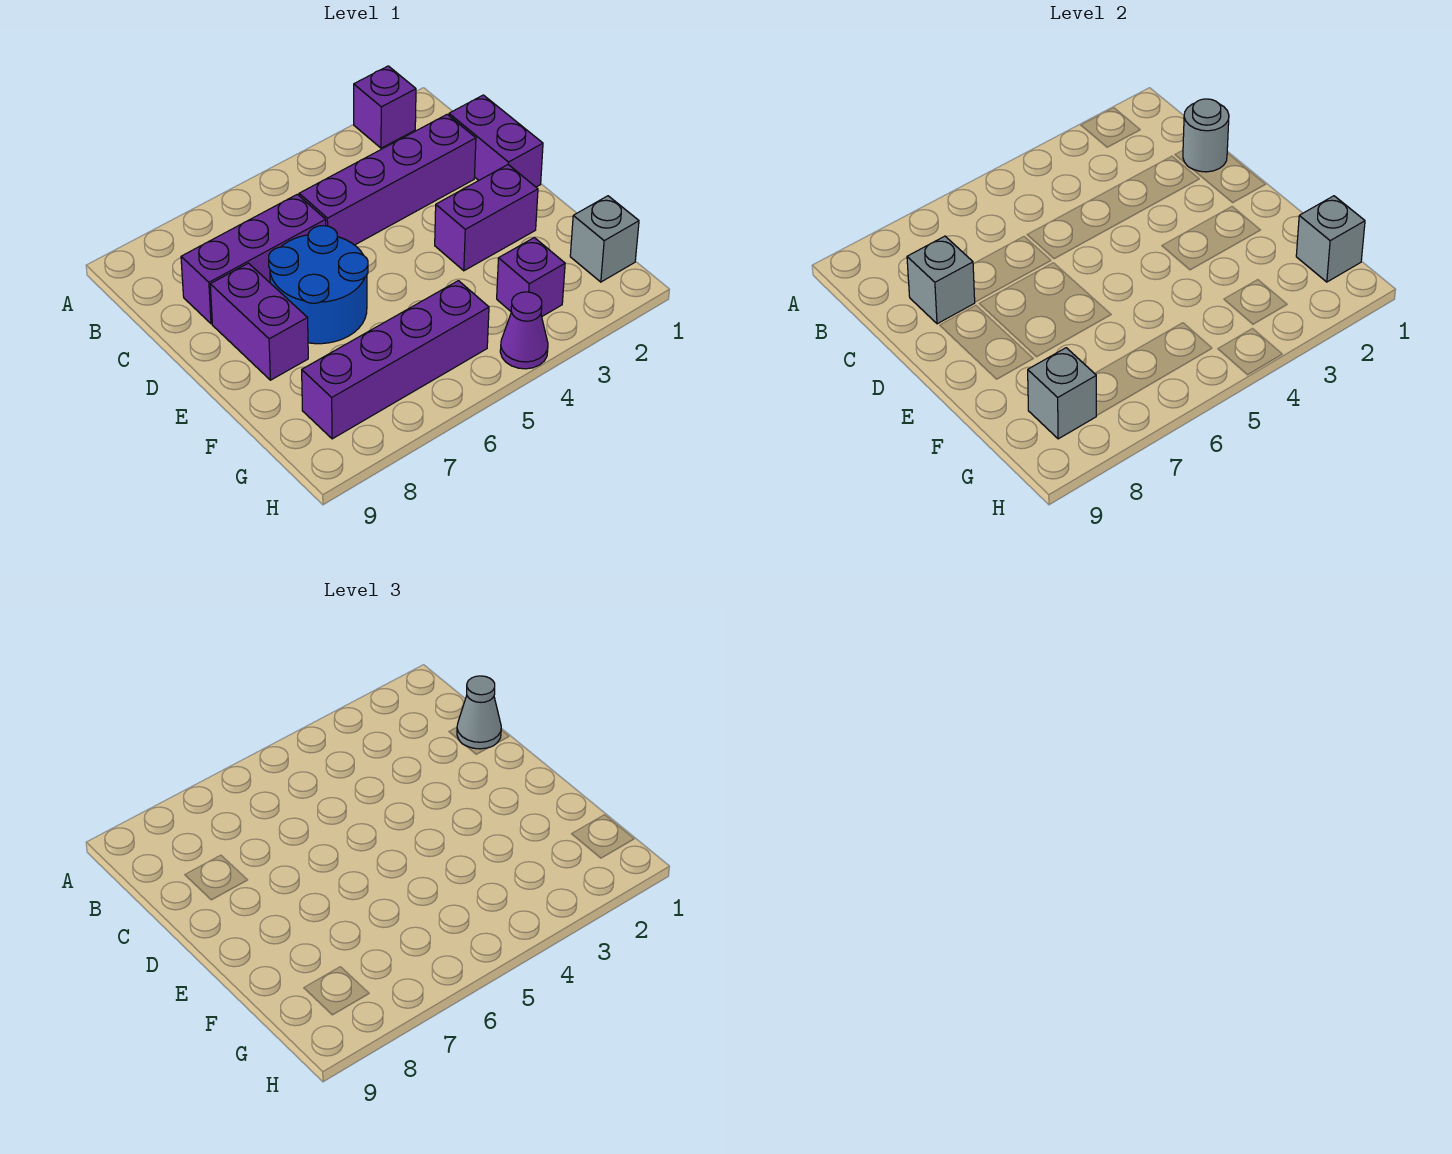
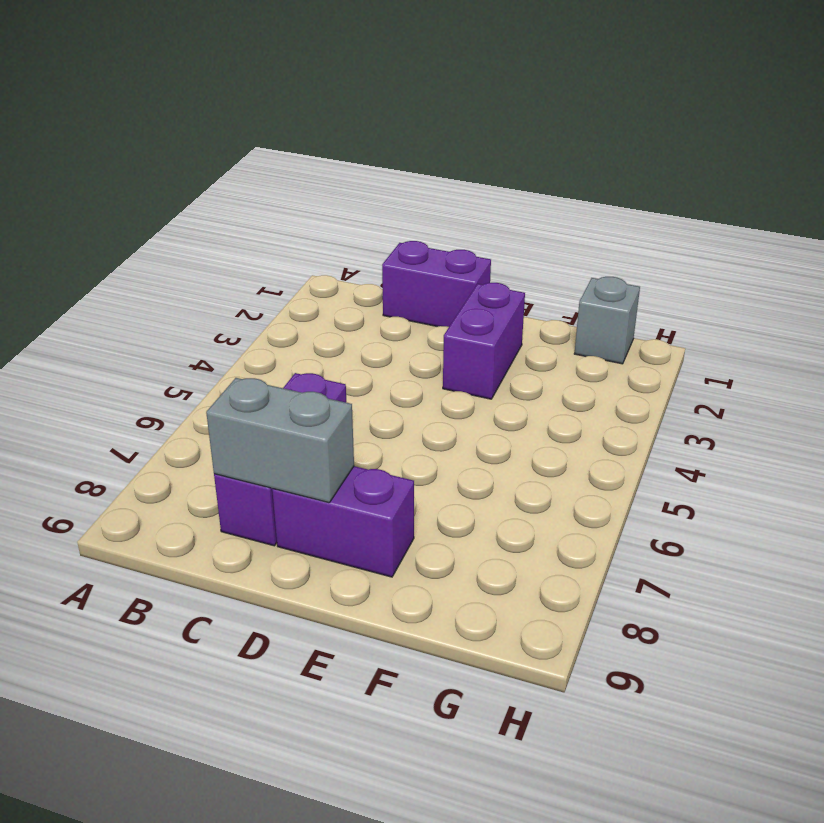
grey 1x2 brick [206,378,354,503] -> grey 1x1 brick [907,236,975,324]
none -> purple 1x1 brick [354,66,416,148]
none -> purple 1x4 brick [299,115,476,245]
none -> blue 2x2 round brick [269,226,368,344]

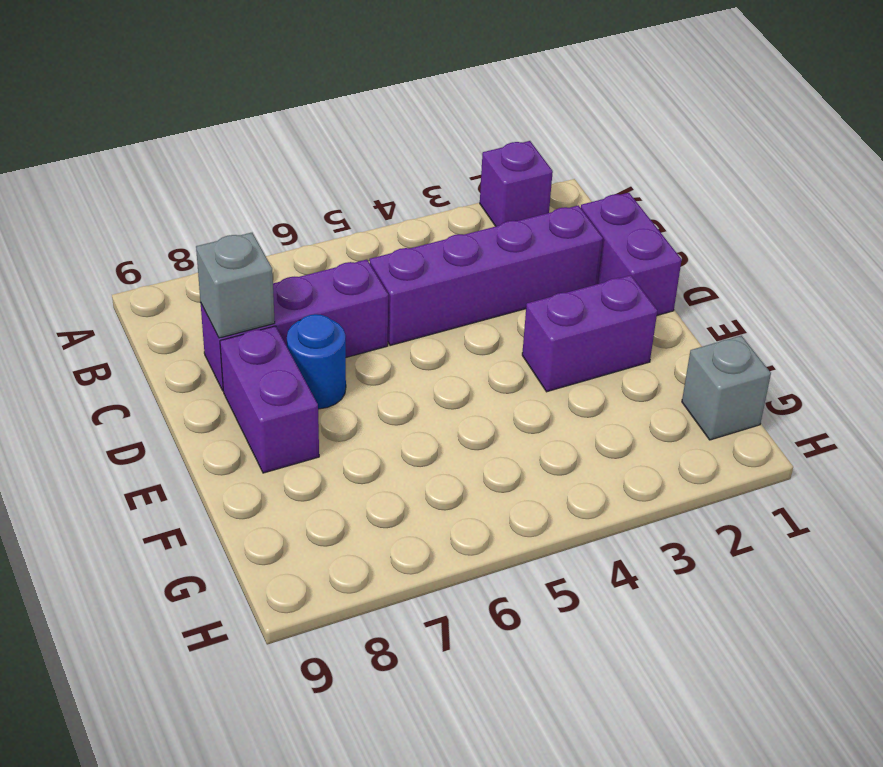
blue 1x1 round brick [287,314,346,409] -> blue 2x2 round brick [269,226,368,344]
none -> purple 1x1 brick [497,238,565,316]
none -> purple 1x4 brick [302,281,489,439]
none -> purple 1x1 cone [500,292,548,369]

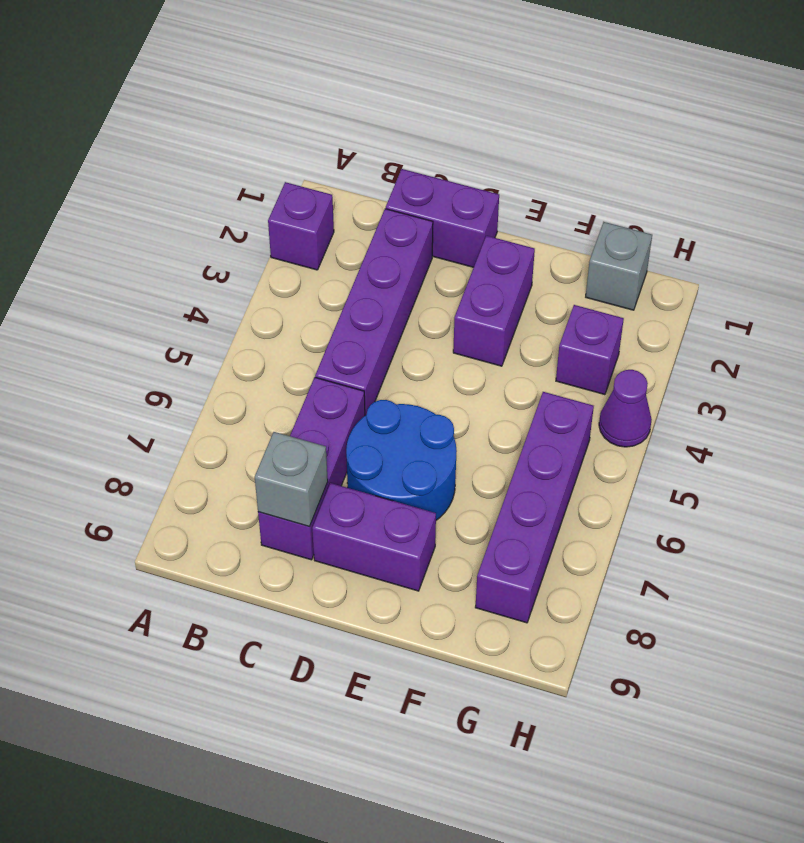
none -> grey 1x1 round brick [1183,99,1229,172]
none -> grey 1x1 brick [1296,196,1365,282]
none -> grey 1x1 brick [1028,348,1096,439]

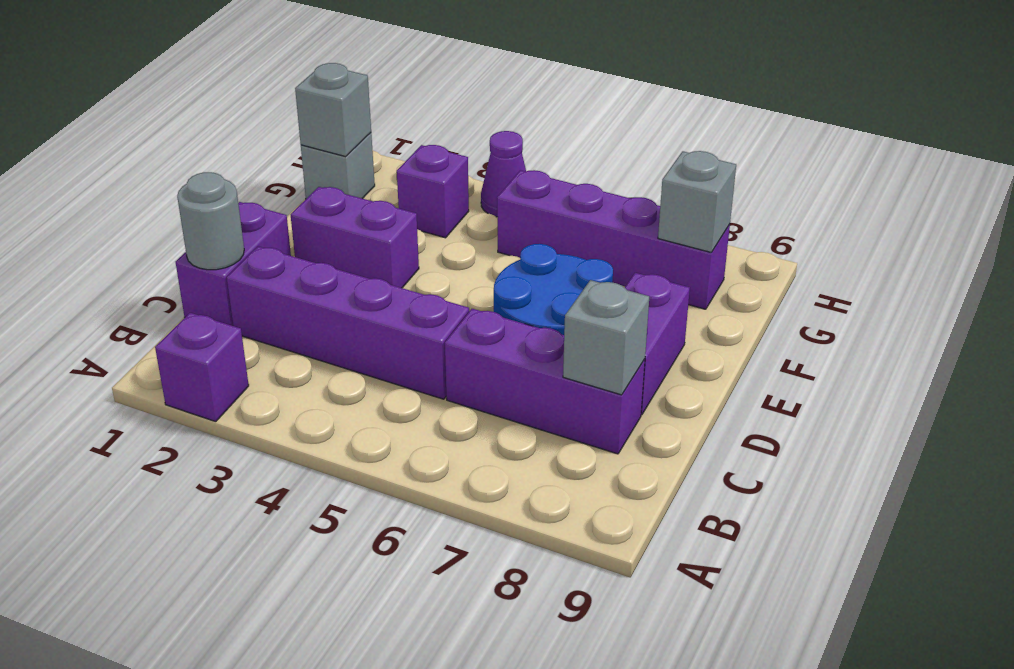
none -> grey 1x1 cone [457,676,501,749]

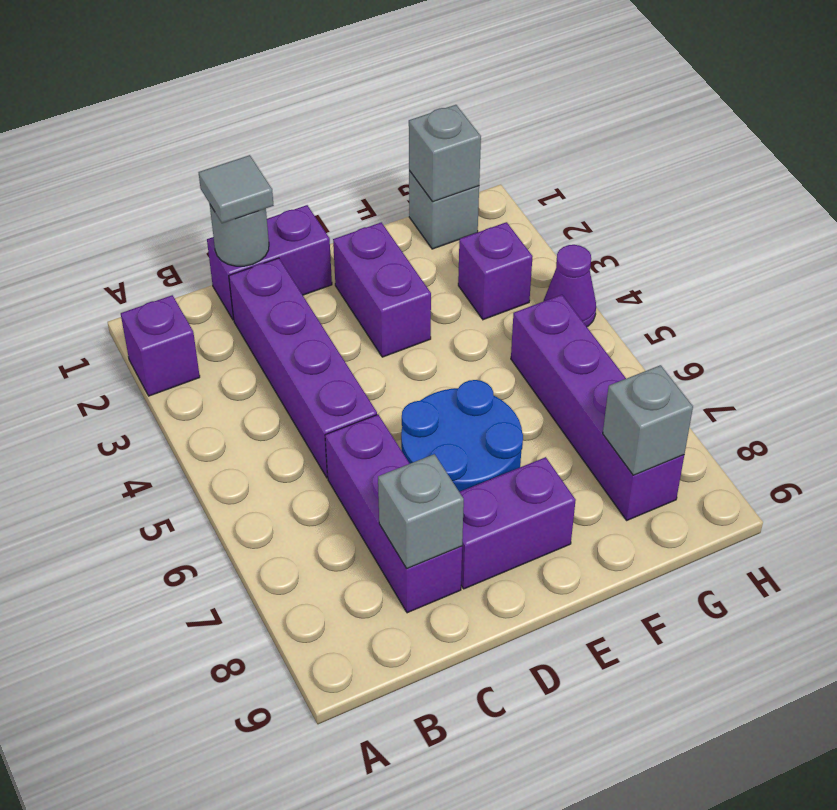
grey 1x1 tile [199,155,274,223] -> grey 1x1 cone [457,676,501,749]

